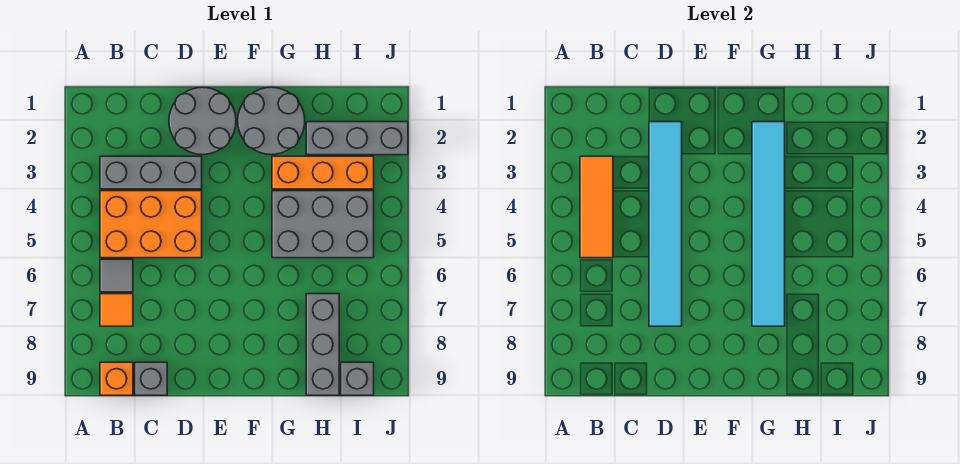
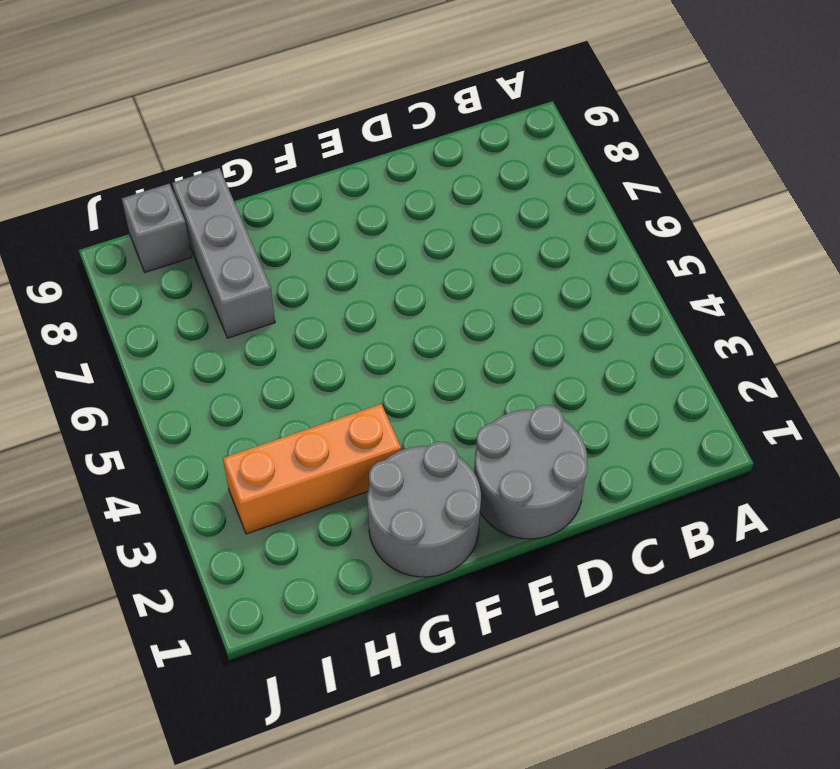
none -> grey 1x3 brick [100,156,202,189]
none -> orange 2x3 brick [100,191,202,258]
none -> grey 1x1 tile [100,259,133,292]

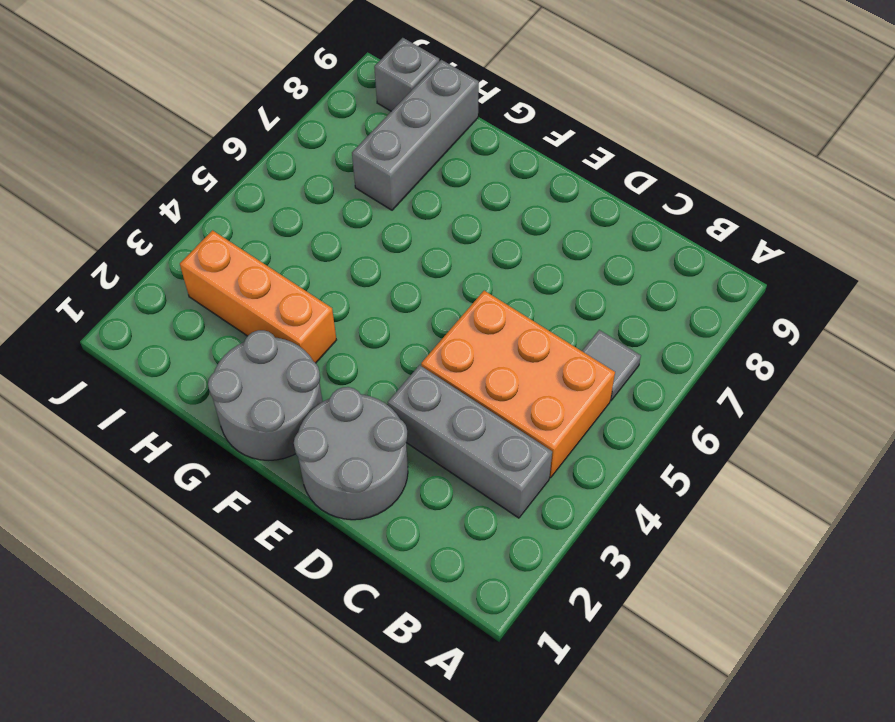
none -> orange 1x1 tile [100,294,133,326]
none -> orange 1x1 brick [100,362,133,395]
none -> grey 1x1 brick [135,362,167,395]

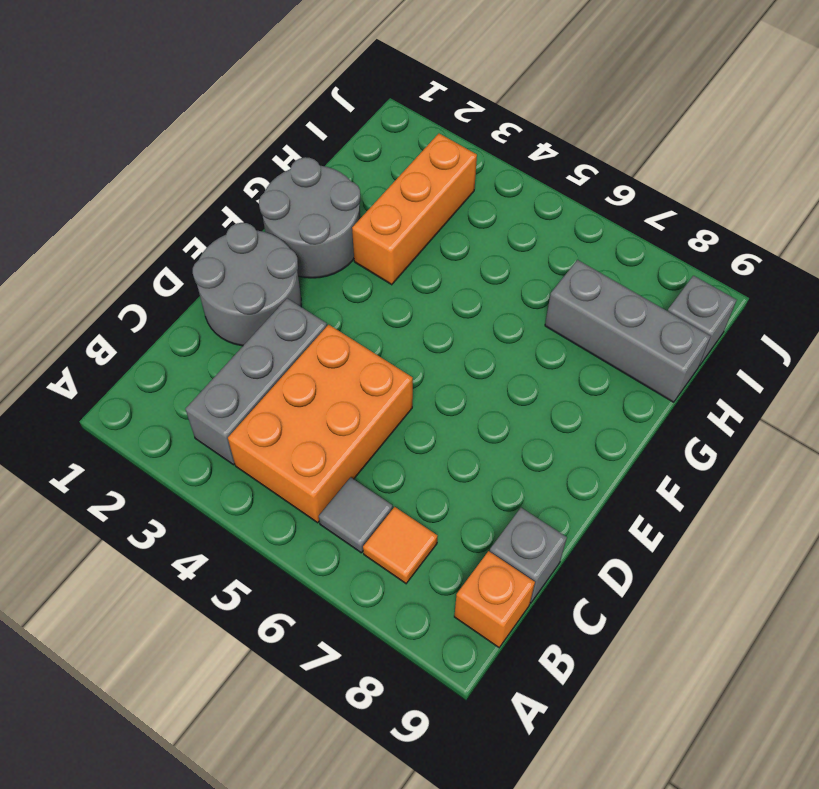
none -> grey 2x3 brick [272,191,374,258]
none -> grey 1x3 brick [306,122,408,155]
none -> orange 1x3 tile [580,156,613,258]

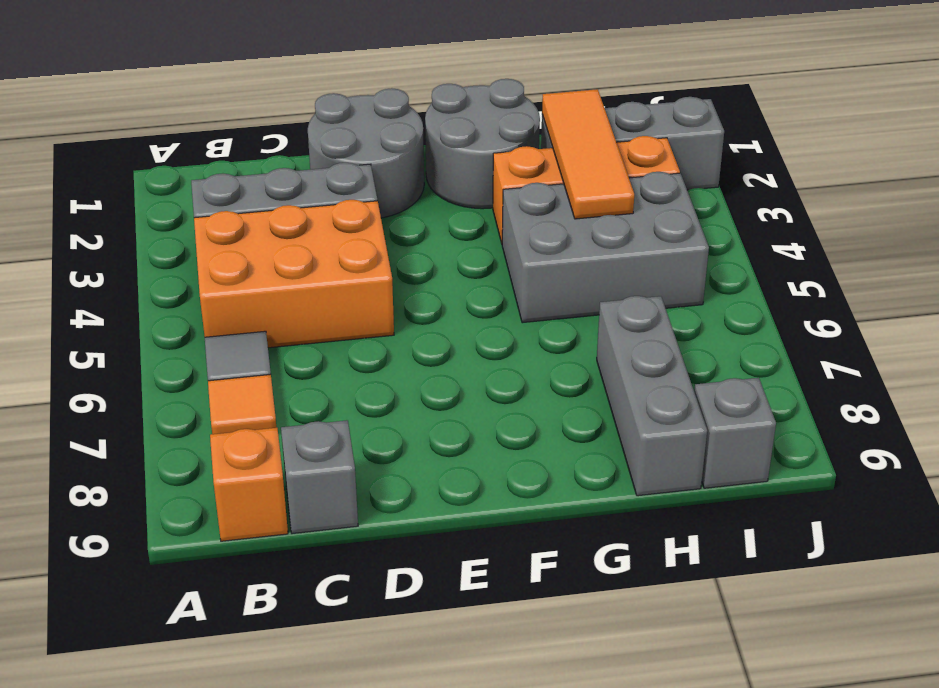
orange 1x3 tile [542,89,634,219] -> orange 1x3 tile moved to [580,156,613,258]
none -> cyan 1x6 tile [649,122,682,326]
none -> cyan 1x6 tile [752,122,785,326]

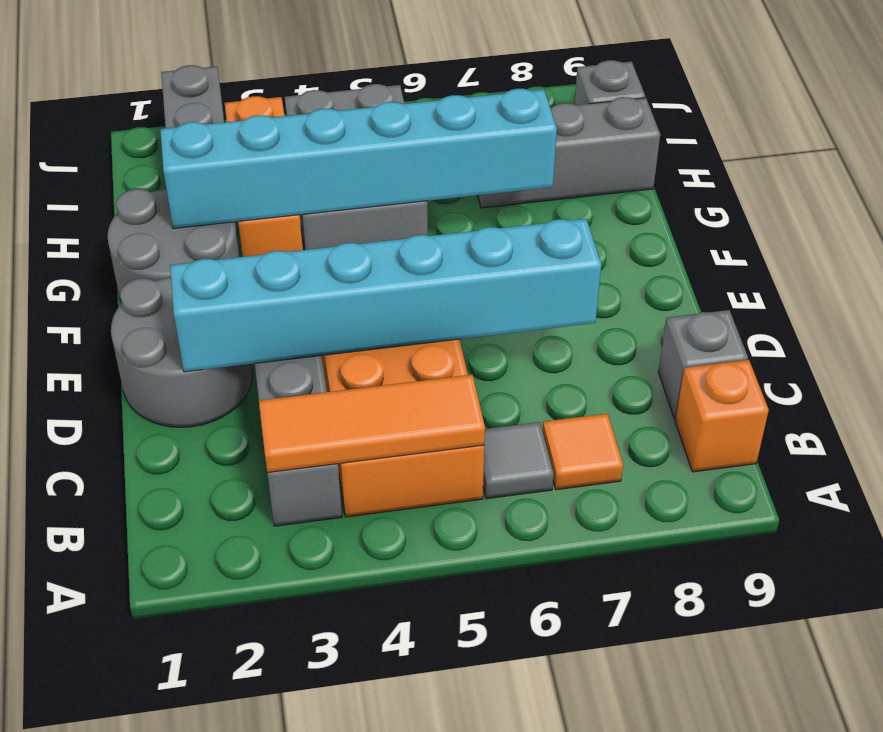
cyan 1x6 brick [170,219,601,372] -> cyan 1x6 tile [649,122,682,326]
cyan 1x6 brick [160,89,557,228] -> cyan 1x6 tile [752,122,785,326]

